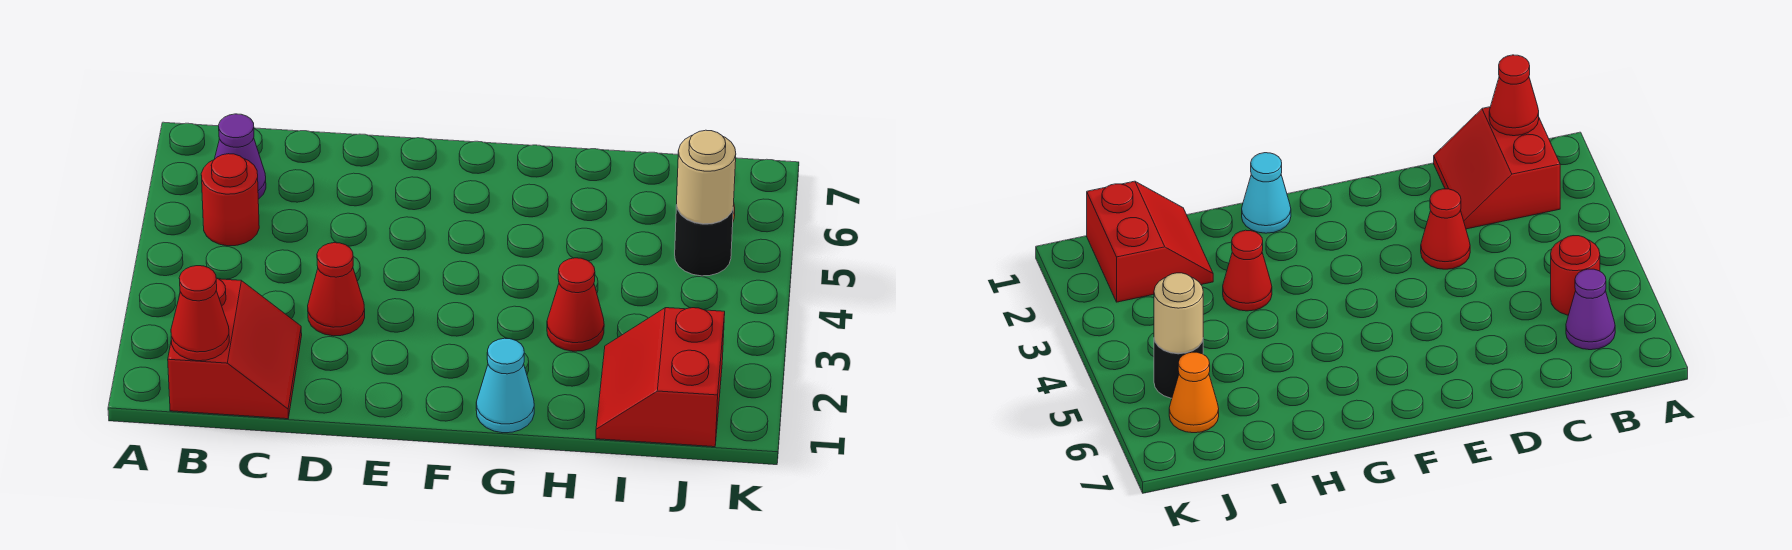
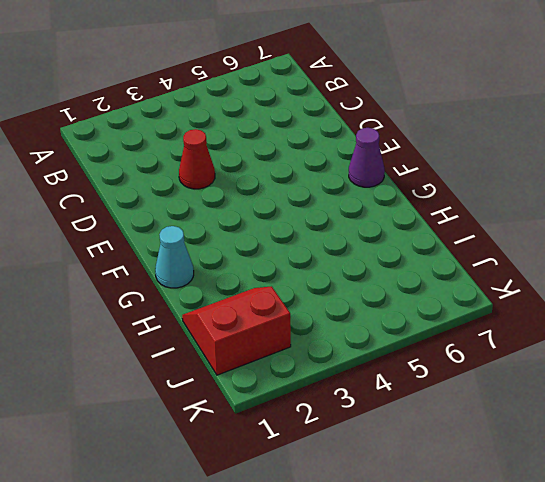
purple 1x1 cone [349,128,385,187] -> purple 1x1 cone moved to [215,114,266,199]
none -> red 2x2 slope [168,278,302,419]
none -> red 1x1 round brick [201,154,259,246]

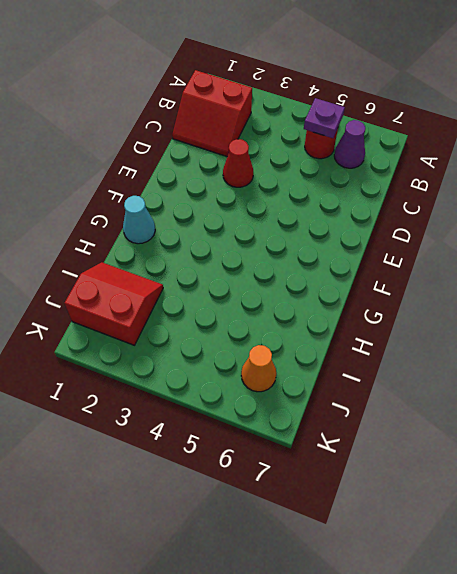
purple 1x1 plate [304,98,345,138] -> none
none -> red 1x1 cone [547,258,604,351]
none -> black 1x1 round brick [675,205,733,276]

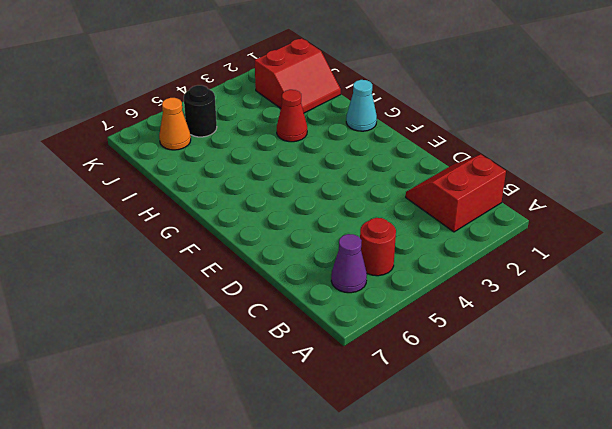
none -> red 1x1 cone [308,243,365,336]
none -> red 1x1 cone [171,266,229,361]

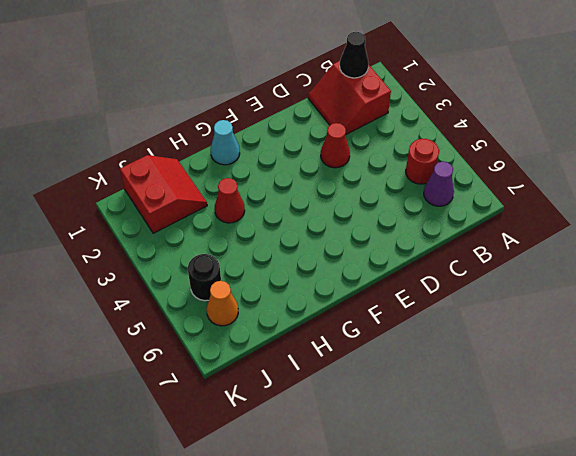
black 1x1 cone [340,32,369,78] -> red 1x1 cone [171,266,229,361]
none -> tan 1x1 round brick [677,130,736,224]

